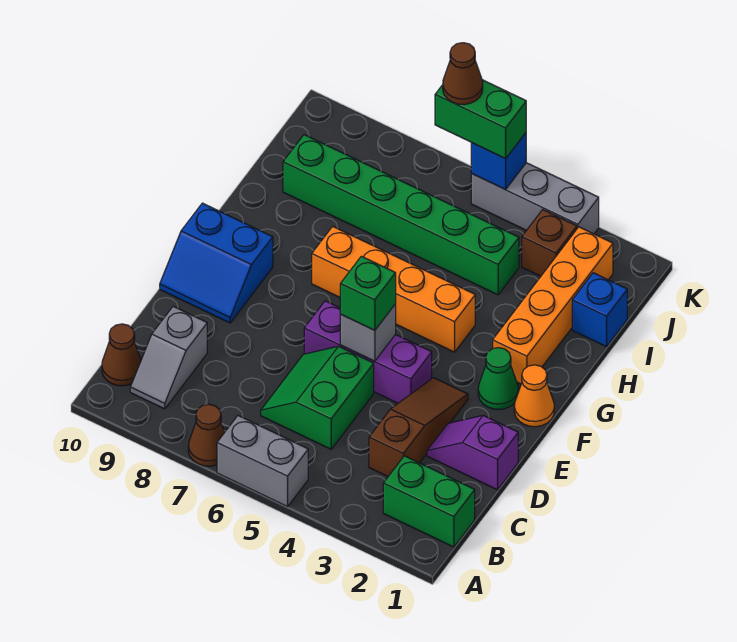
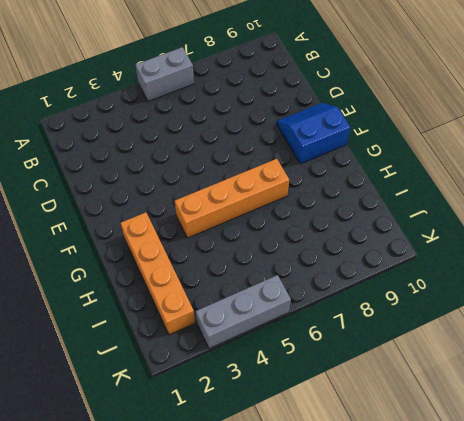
none -> brown 1x1 cone [188,404,225,466]
none -> green 1x2 brick [383,456,475,547]
none -> grey 1x2 slope [130,306,207,409]

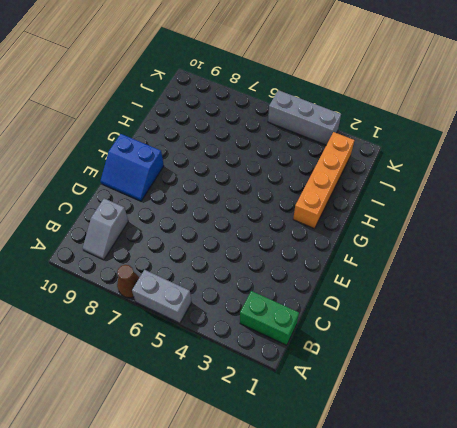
none -> brown 1x1 cone [102,324,141,386]
none -> brown 1x3 slope [369,378,468,476]
none -> green 2x2 slope [261,346,374,449]

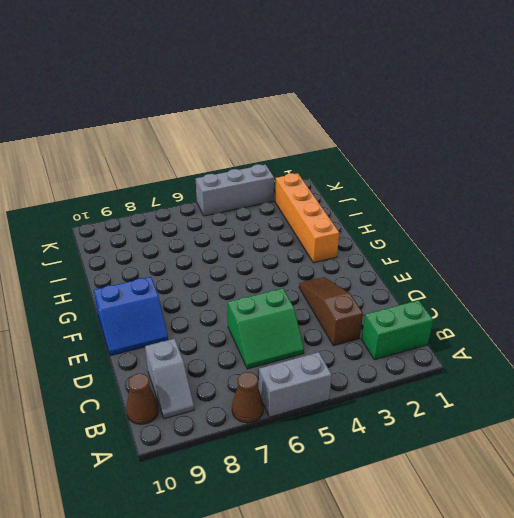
green 2x2 slope [227,288,304,369] -> green 2x2 slope turned to [261,346,374,449]
none -> purple 1x2 slope [427,415,518,490]
none -> purple 1x3 brick [304,301,432,403]
none -> orange 1x1 cone [514,365,554,427]

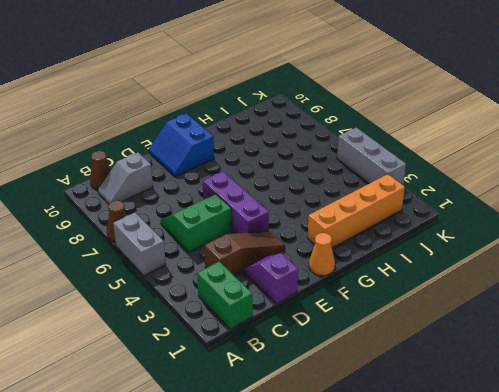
none -> green 1x1 cone [478,348,518,410]
none -> orange 1x4 brick [312,226,475,352]
none -> blue 1x1 brick [572,273,627,347]

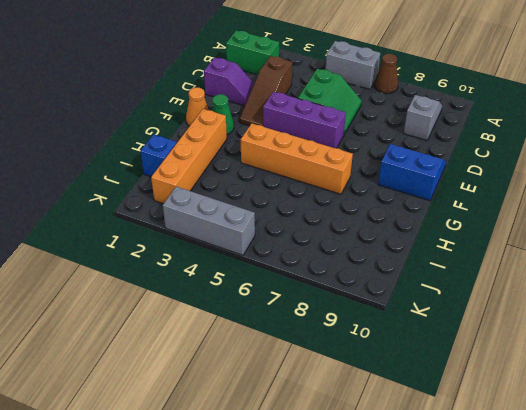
none -> brown 1x1 cone [102,324,141,386]
none -> green 1x6 brick [283,135,519,295]
none -> brown 1x1 brick [522,210,577,276]

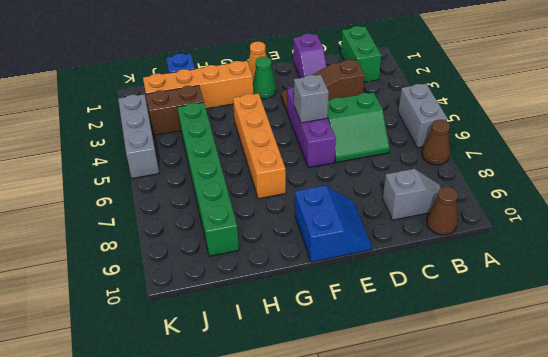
brown 1x2 brick [146,85,204,135] -> brown 1x1 brick [522,210,577,276]
none -> blue 1x1 brick [471,133,526,189]
none -> green 1x1 brick [340,256,396,330]
none -> green 1x2 brick [435,80,526,159]

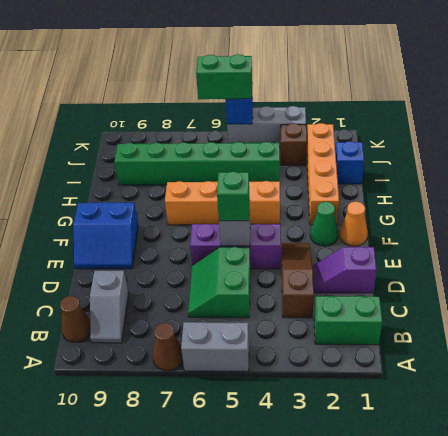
none -> brown 1x1 cone [443,43,483,105]

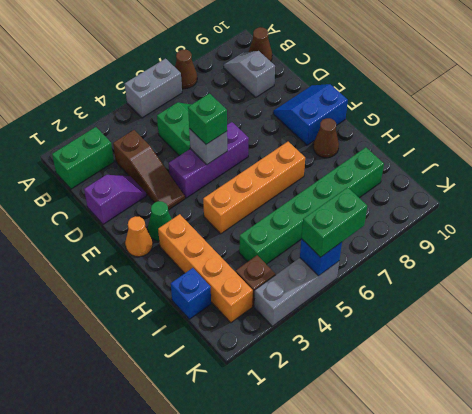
brown 1x1 cone [313,118,339,158] -> brown 1x1 cone moved to [443,43,483,105]

